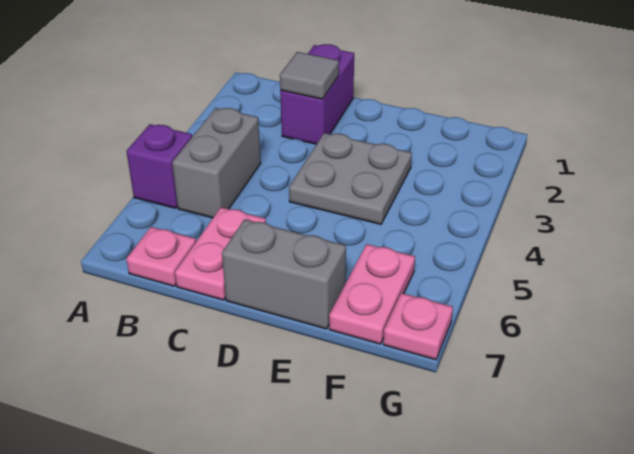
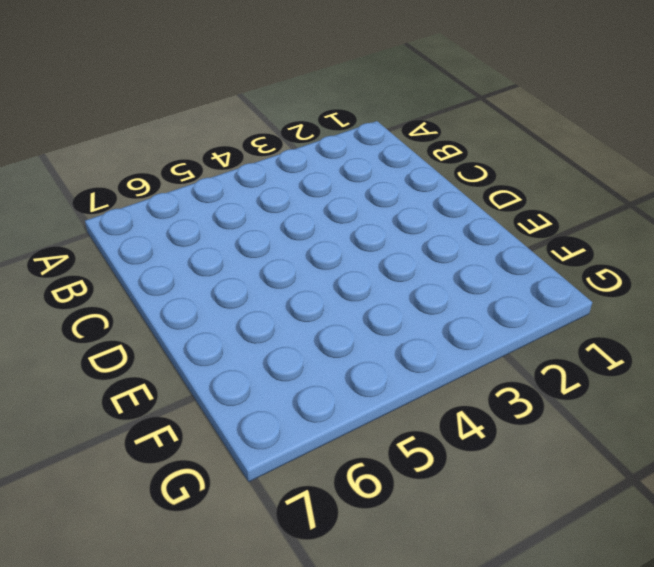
none -> purple 1x1 brick [126,124,192,208]
none -> grey 1x2 brick [172,108,261,218]

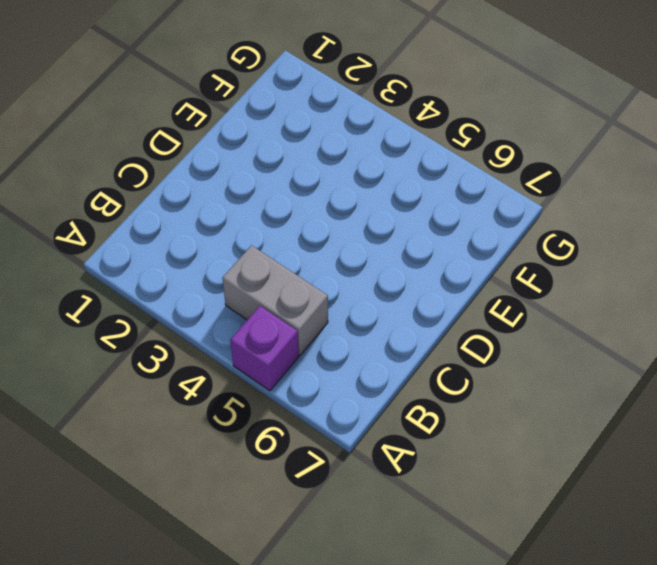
none -> pink 1x1 plate [126,227,196,286]
none -> purple 1x2 brick [280,44,354,144]

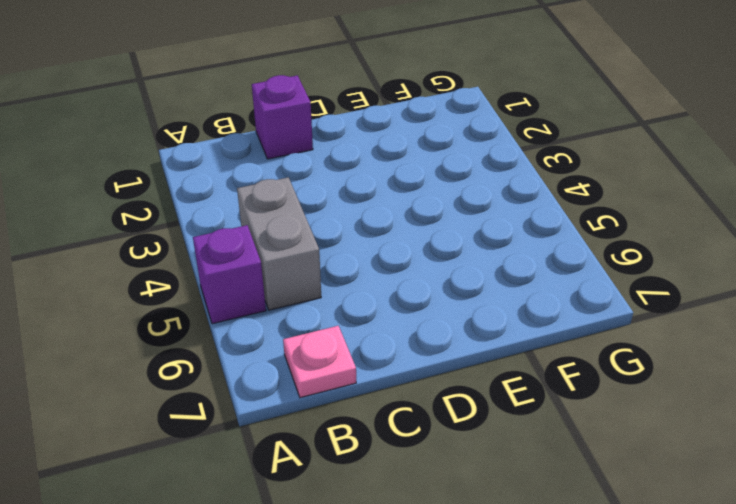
purple 1x1 brick [252,75,313,159] -> purple 1x2 brick [280,44,354,144]
none -> pink 1x2 plate [175,207,266,300]
none -> grey 2x2 plate [289,133,412,224]

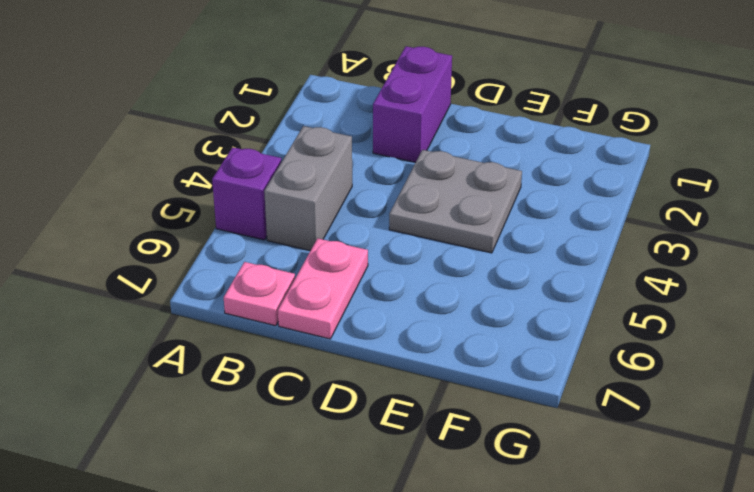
none -> grey 1x2 brick [222,219,346,329]
none -> pink 1x2 plate [329,244,415,344]

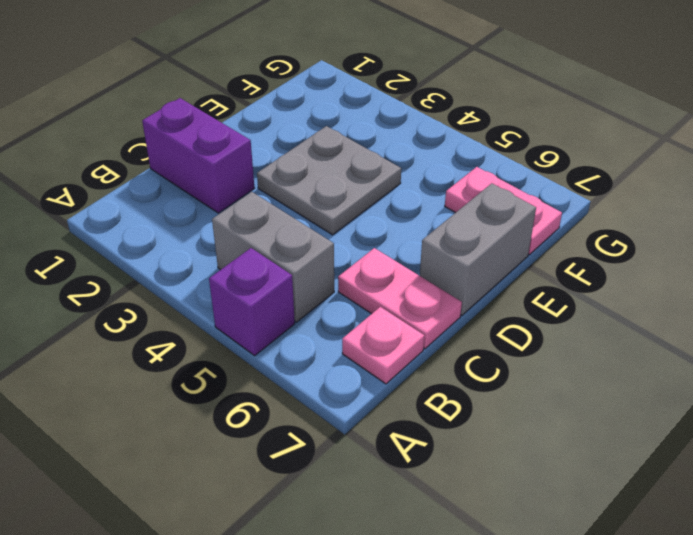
none -> pink 1x1 plate [383,293,453,360]
none -> grey 1x1 tile [280,52,339,99]

